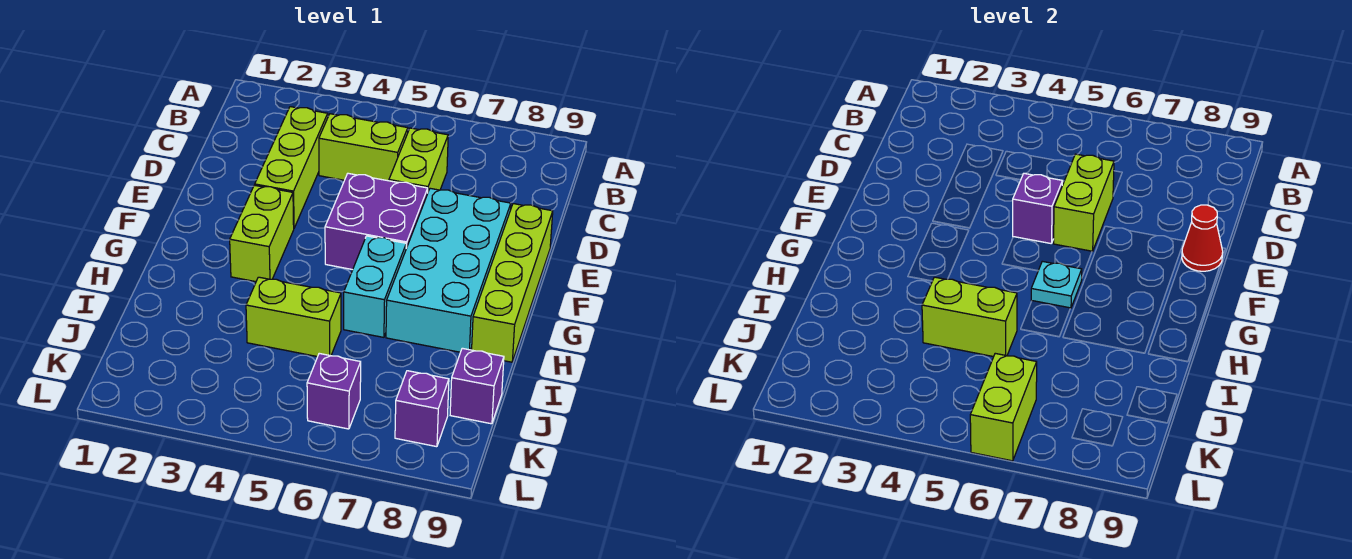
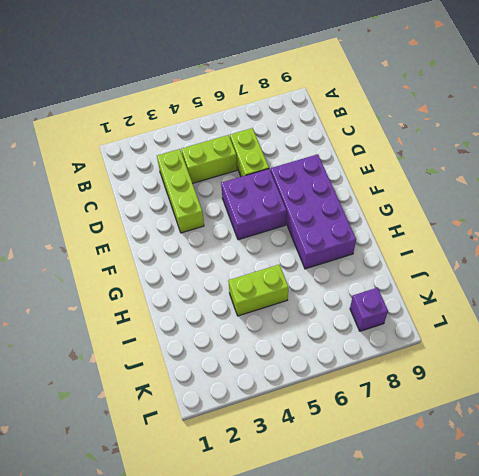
purple 2x4 brick [271,154,356,269] -> cyan 2x4 brick [386,188,511,352]
none -> lime 1x4 brick [472,204,553,362]
none -> lime 1x2 brick [230,185,294,282]
none -> cyan 1x2 brick [344,236,406,337]

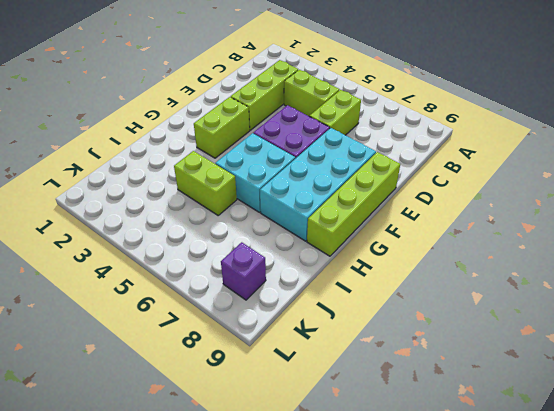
cyan 2x2 brick [215,133,295,212] -> cyan 1x2 brick [344,236,406,337]
none -> purple 1x1 brick [450,348,504,424]
none -> purple 1x1 brick [307,353,361,429]
none -> lime 1x2 brick [1054,154,1114,252]

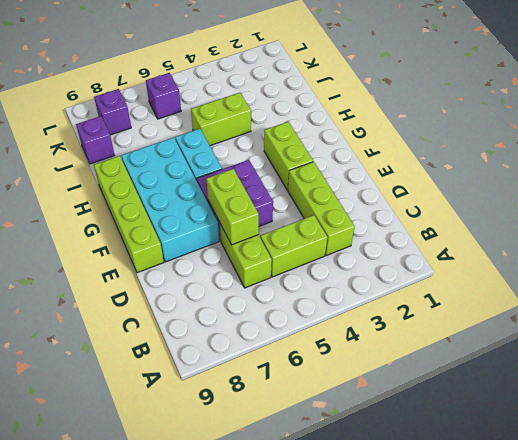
none -> purple 1x1 brick [1013,173,1063,243]
none -> red 1x1 cone [1182,205,1223,271]
none -> cyan 1x1 plate [1031,261,1082,308]

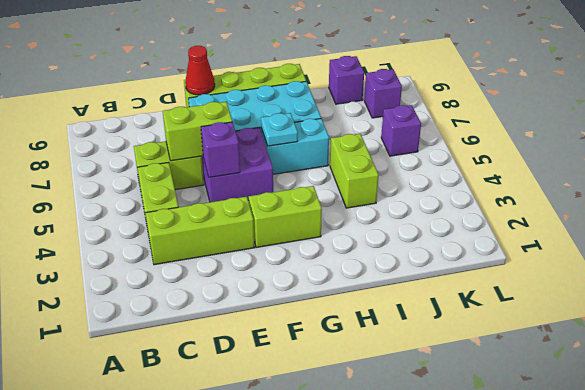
none -> lime 1x2 brick [922,277,1017,357]
none -> lime 1x2 brick [970,353,1037,461]

